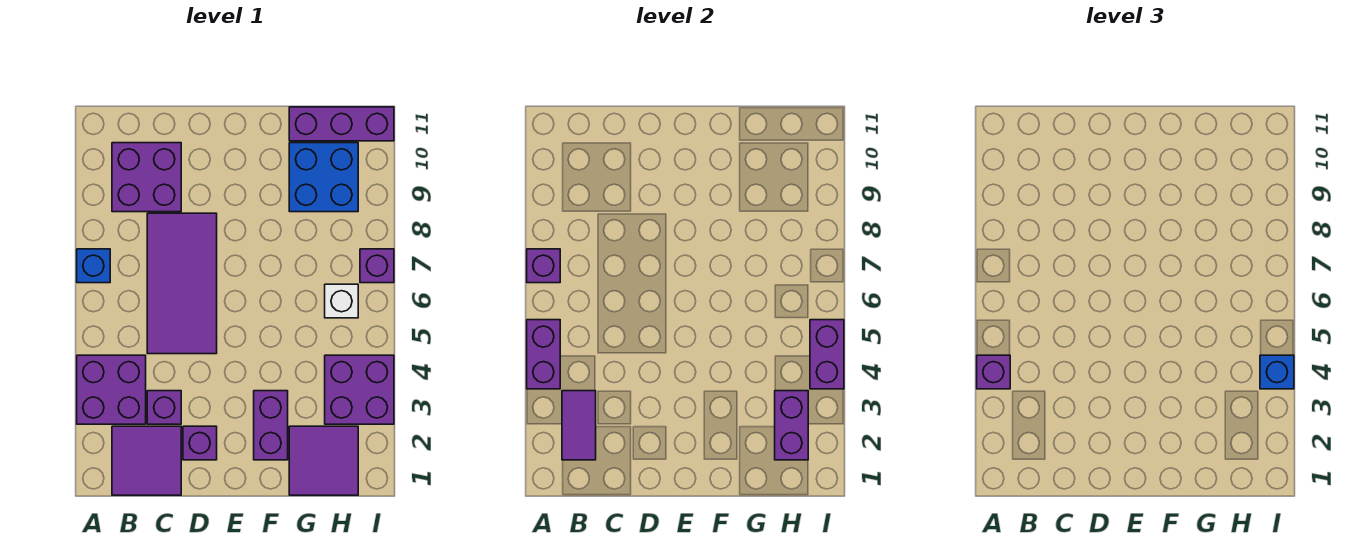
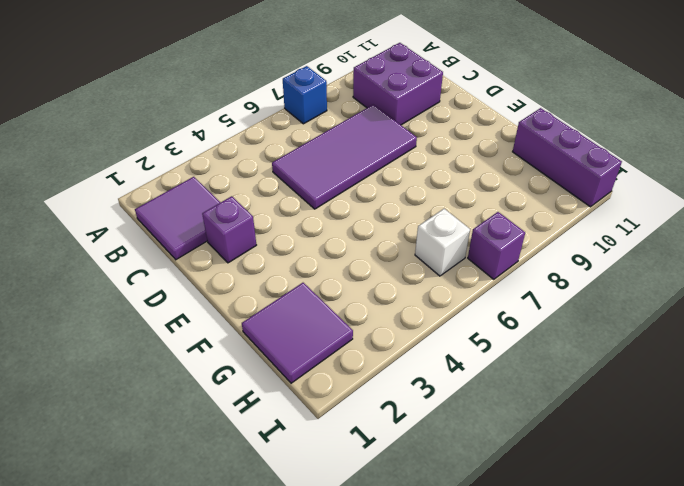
none -> purple 2x2 brick [77,355,146,424]
none -> purple 1x1 brick [147,391,181,424]
none -> purple 1x2 brick [254,391,288,460]

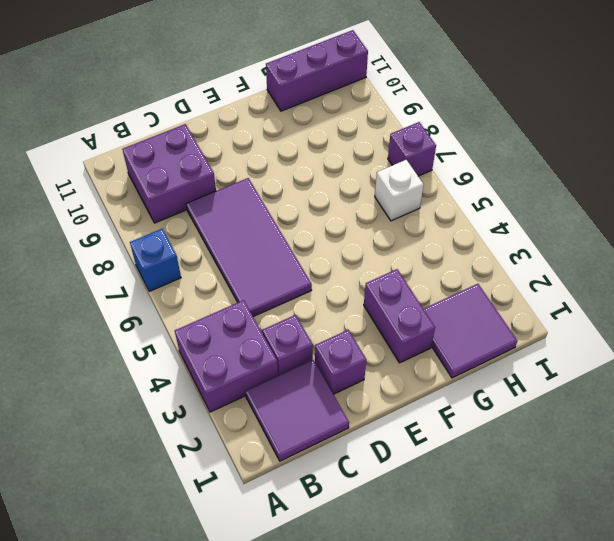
none -> blue 2x2 brick [289,143,358,212]
none -> purple 2x2 brick [325,355,394,424]
none -> purple 1x2 brick [527,320,560,389]

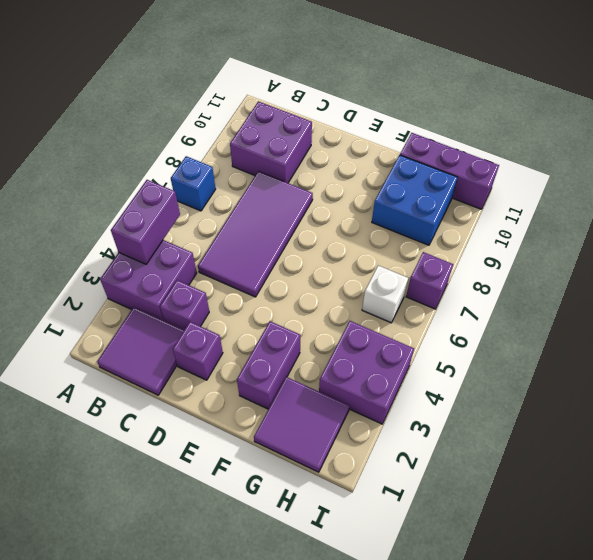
none -> purple 1x1 brick [527,249,560,283]
none -> purple 1x2 tile [562,391,596,460]
none -> purple 1x2 brick [775,391,808,460]

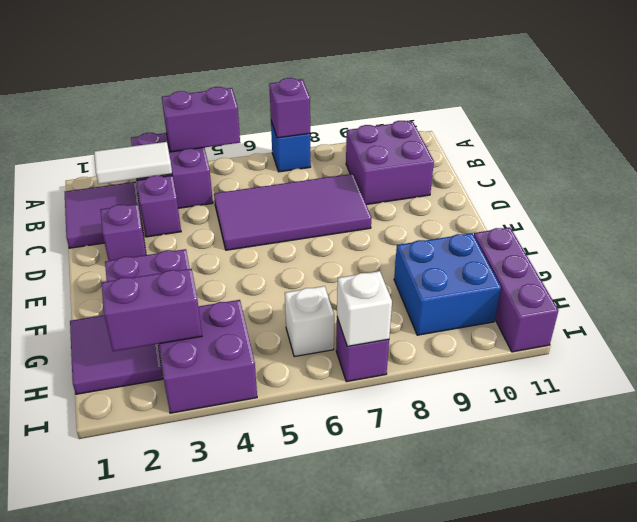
white 1x2 tile [94,142,172,184] -> purple 1x2 tile [562,391,596,460]
white 1x1 brick [337,271,392,346] -> none
none -> purple 1x2 brick [810,320,844,389]
none -> purple 1x1 brick [977,355,1010,389]
none -> blue 1x1 brick [1260,355,1294,389]

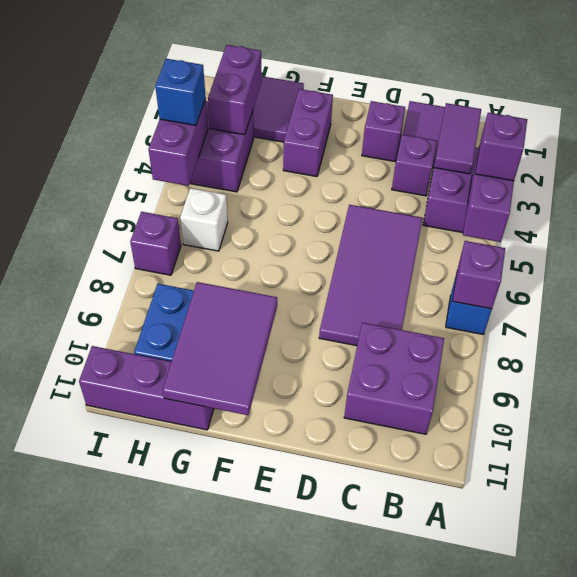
purple 2x3 tile [163,282,277,415] -> none

